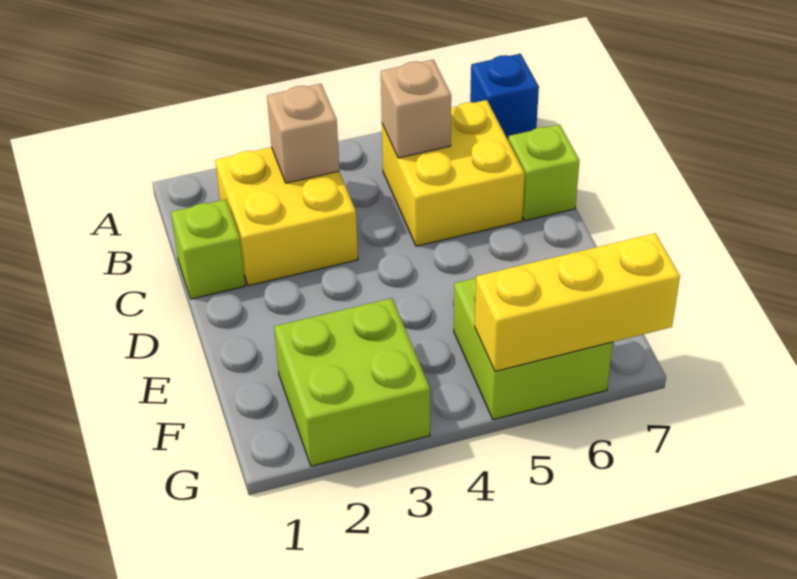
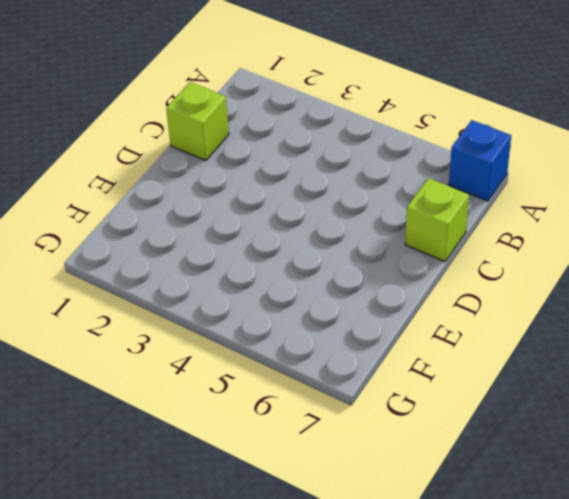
none -> yellow 2x2 brick [215,147,358,286]
none -> yellow 2x2 brick [382,100,525,246]

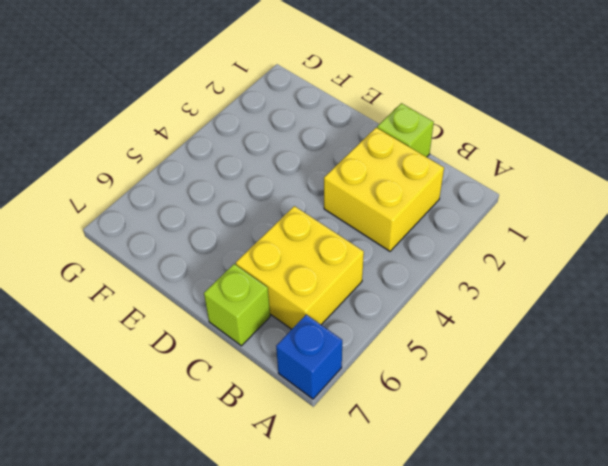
none -> lime 2x2 brick [274,298,430,466]
none -> lime 2x2 brick [454,278,613,420]

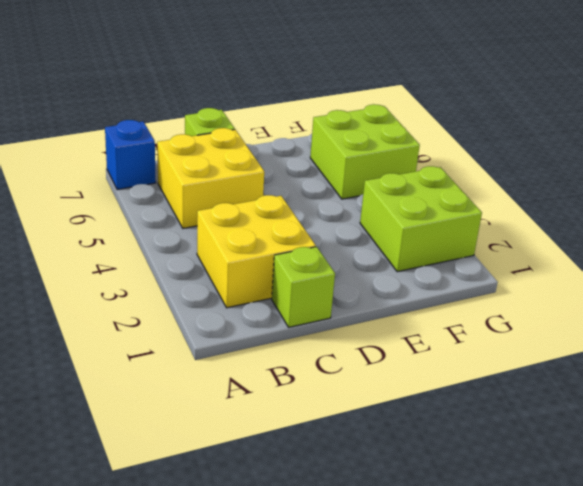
none -> tan 1x1 brick [267,84,339,183]
none -> tan 1x1 brick [381,60,451,158]

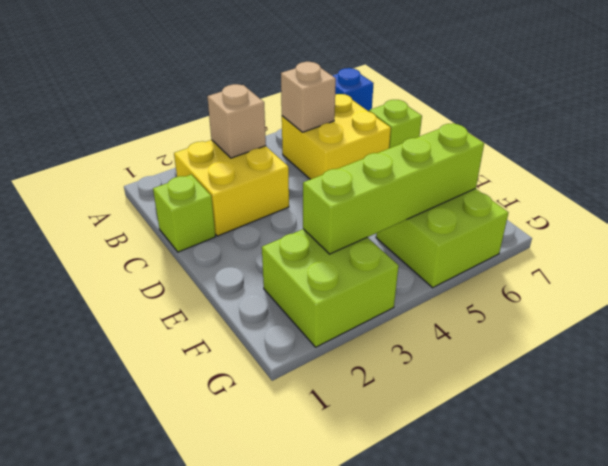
lime 1x4 brick [303,123,484,254] -> none
none -> yellow 1x3 brick [475,233,680,371]

